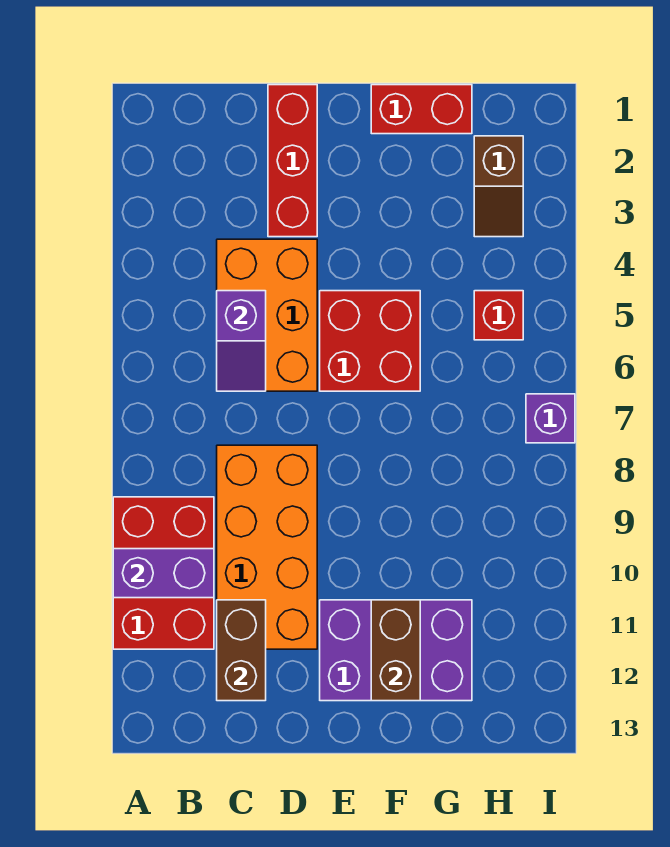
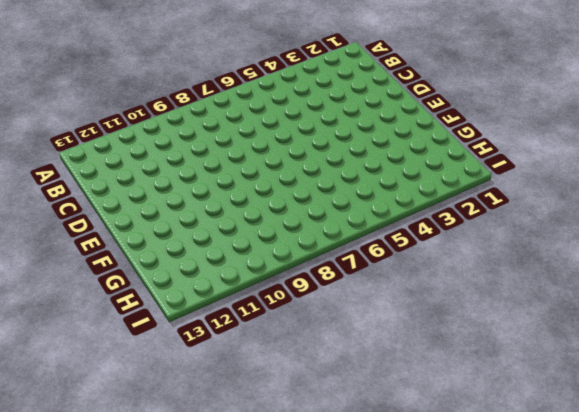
none -> red 2x3 brick [113,497,214,649]
none -> orange 2x3 brick [217,239,317,391]
none -> orange 2x4 brick [217,445,317,649]

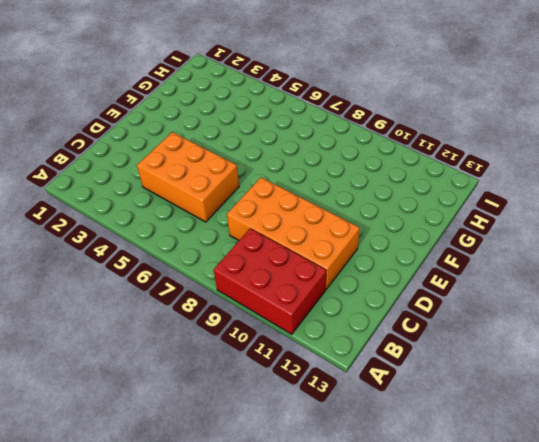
none -> red 1x3 brick [268,85,317,237]
none -> red 2x2 brick [320,291,420,391]
none -> purple 2x3 brick [320,600,472,701]

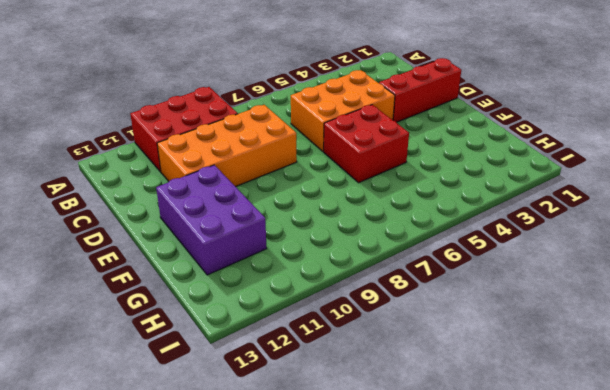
none -> red 1x2 brick [371,85,472,134]
none -> brown 1x2 slope [474,136,523,237]
none -> red 1x1 brick [474,291,523,340]

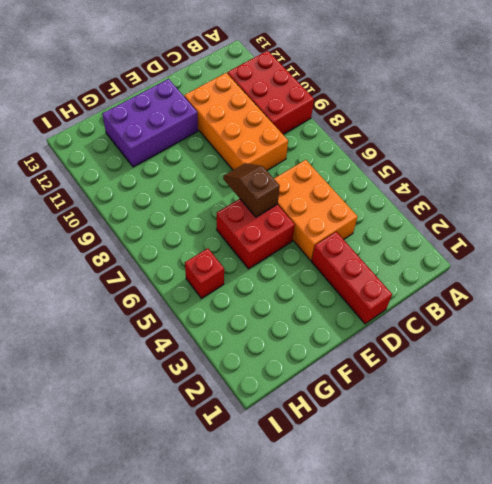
brown 1x2 slope [223,163,280,217] -> brown 1x2 slope moved to [474,136,523,237]
none -> red 1x2 brick [371,85,472,134]
none -> purple 1x1 brick [526,394,575,443]
none -> purple 1x2 brick [113,549,214,598]

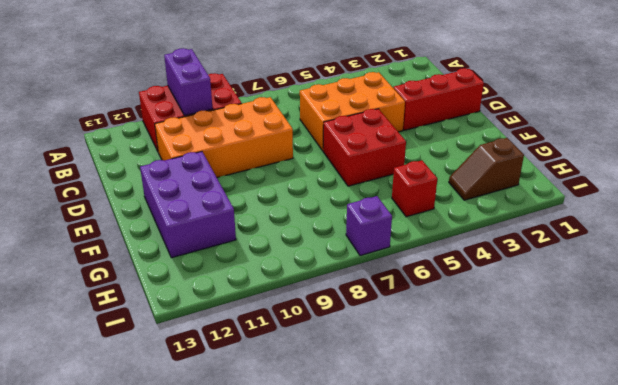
none -> red 1x2 brick [371,85,472,134]
none -> purple 1x2 slope [217,291,266,391]
none -> brown 1x2 brick [217,600,266,701]

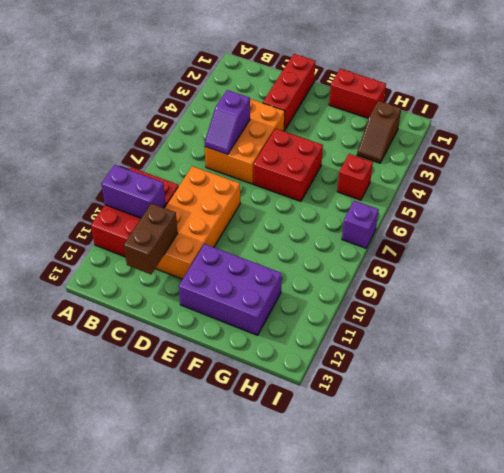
none -> brown 1x2 brick [371,600,420,701]

